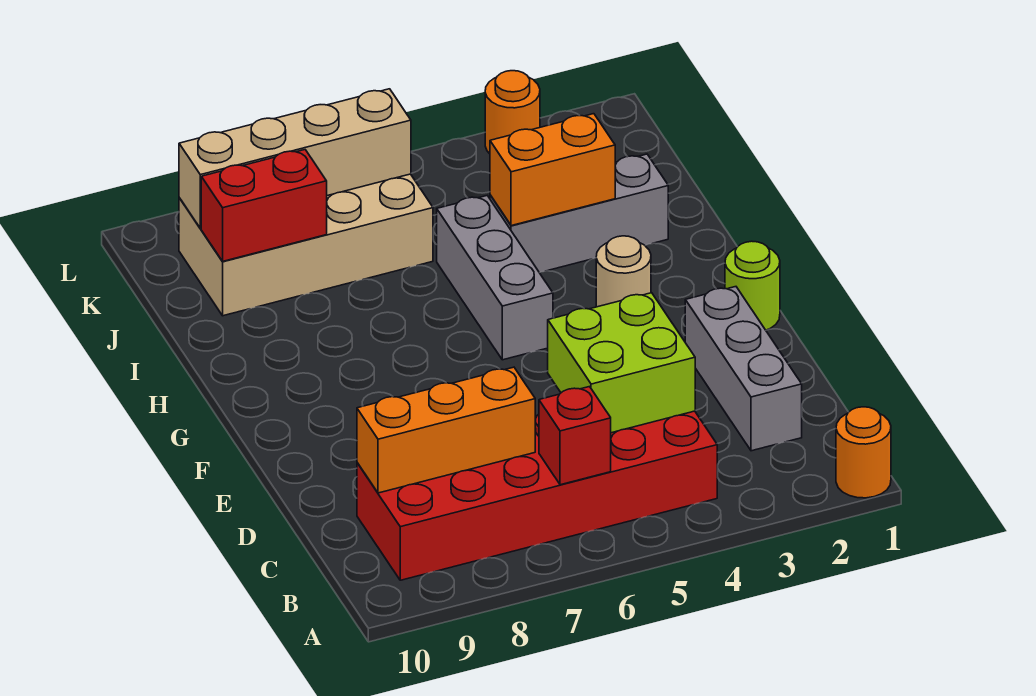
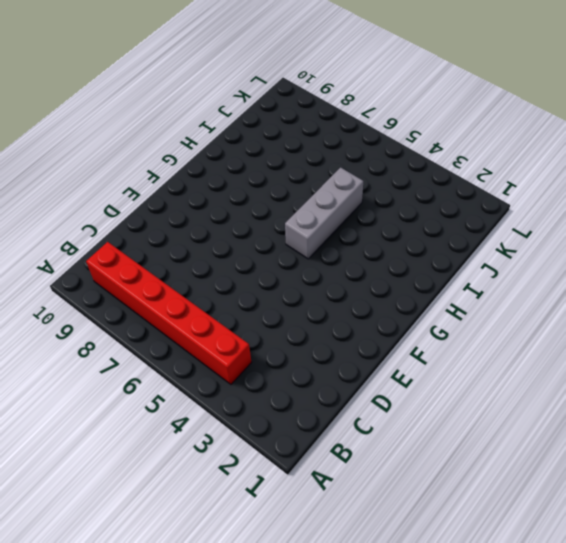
red 1x6 brick [86,242,252,384] -> red 2x6 brick [357,411,717,580]
none -> orange 1x1 round brick [836,407,891,498]
none -> grey 1x3 brick [685,287,802,451]
none -> lime 1x1 round brick [725,241,780,330]

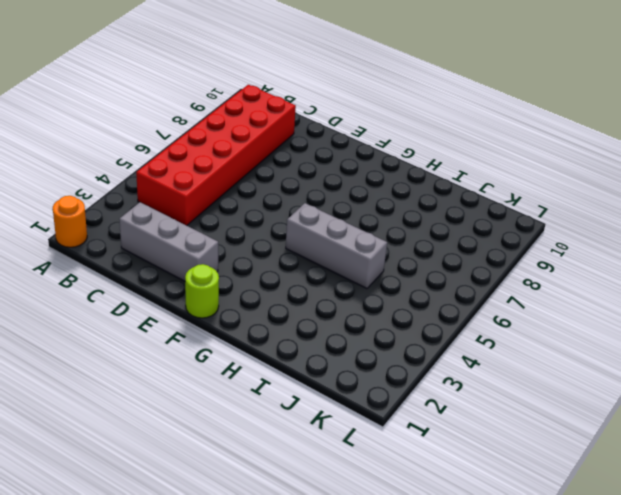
none -> tan 1x1 round brick [596,236,651,307]
none -> grey 1x3 brick [490,154,668,273]
none -> tan 2x4 brick [179,174,433,316]

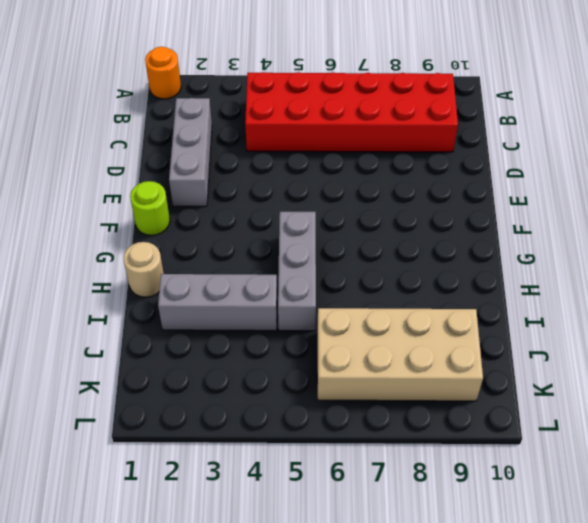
tan 1x1 round brick [124,242,164,297] -> tan 1x1 round brick moved to [596,236,651,307]
none -> orange 1x1 round brick [485,71,540,154]
none -> red 1x1 brick [539,387,611,485]
none -> lime 2x2 brick [548,293,695,433]

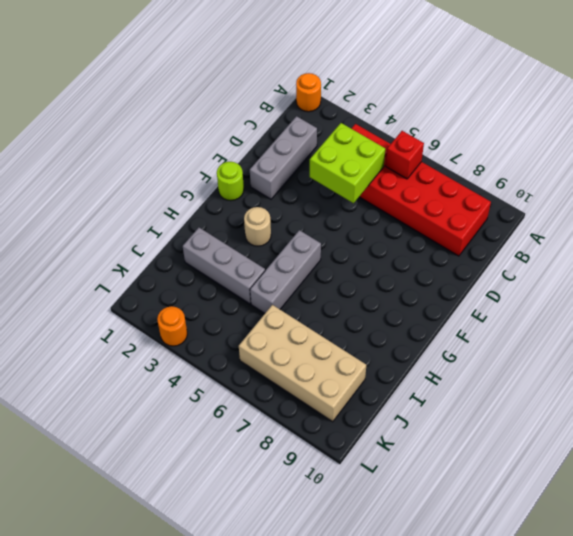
none -> orange 1x3 brick [357,367,535,493]
none -> orange 1x2 brick [490,114,615,226]
none -> red 1x2 brick [201,150,327,261]

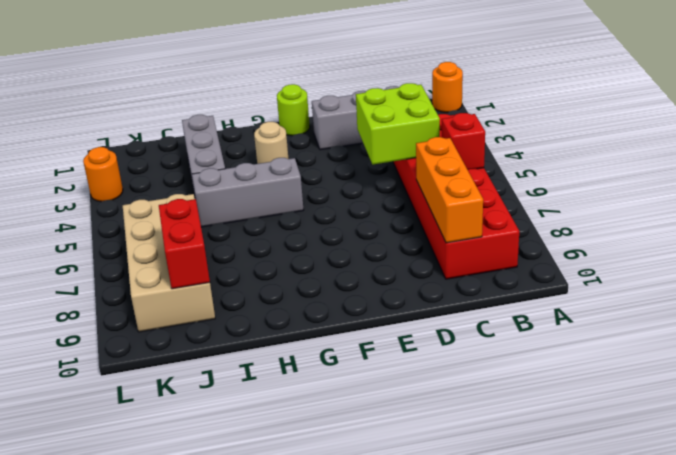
none -> orange 1x2 brick [490,114,615,226]
none -> tan 1x4 brick [179,89,411,228]

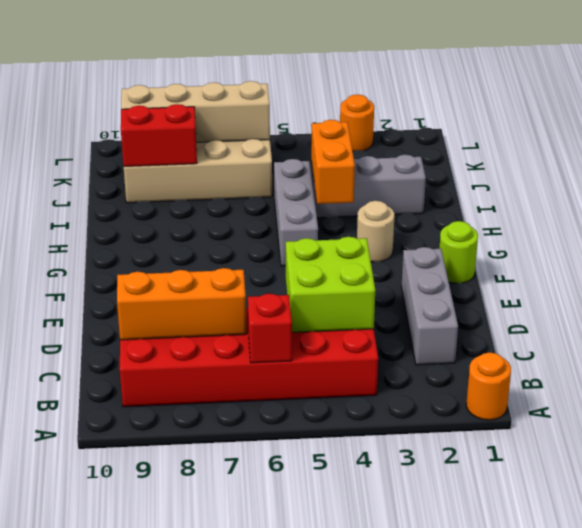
orange 1x2 brick [311,120,355,204] -> orange 1x2 brick turned to [490,114,615,226]

